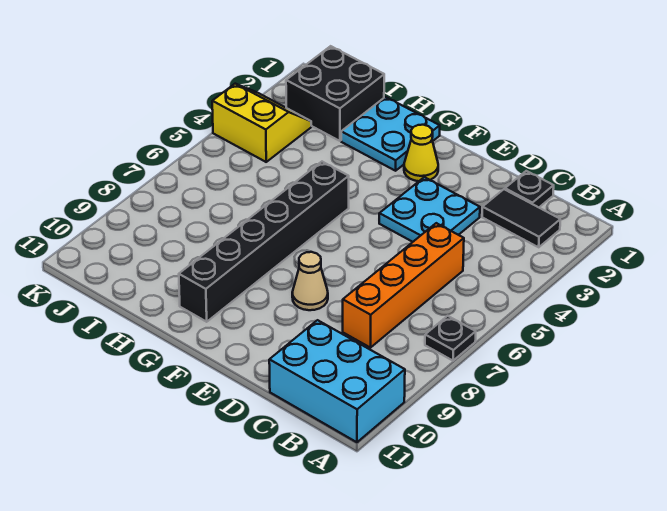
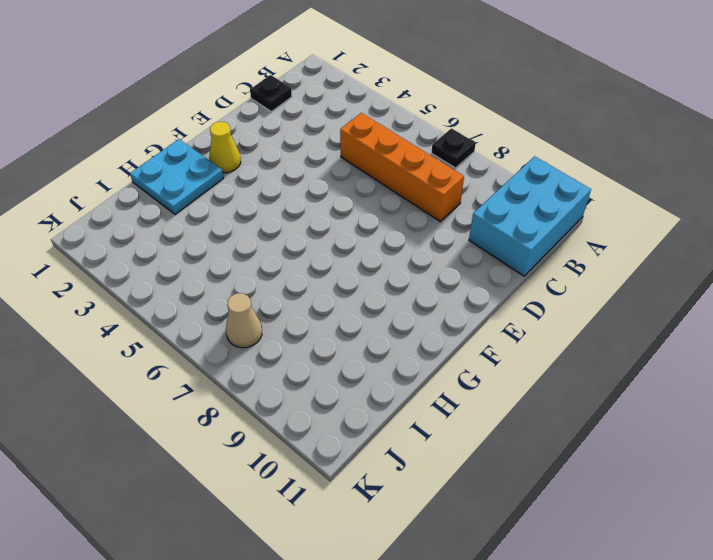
tan 1x1 cone [226,293,262,348] -> tan 1x1 cone moved to [292,252,328,310]
none -> black 1x2 tile [482,189,560,247]
none -> cyan 2x2 plate [379,177,480,242]
none -> black 1x6 brick [179,162,349,322]

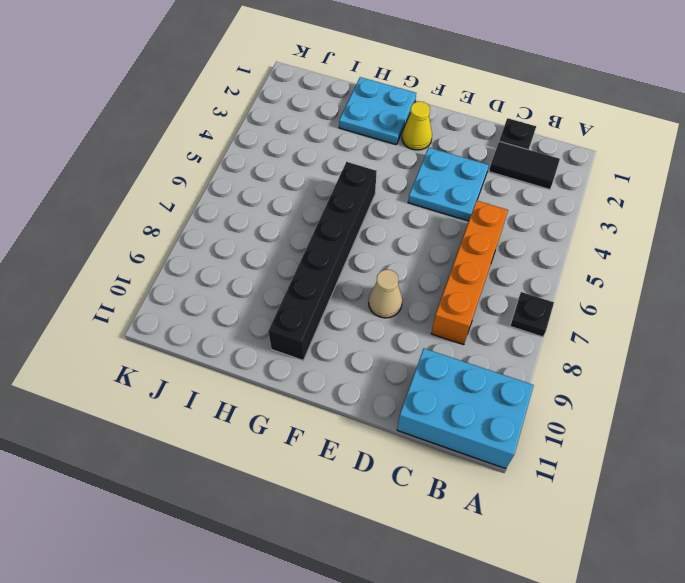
none -> black 2x2 brick [286,46,384,141]
none -> yellow 2x2 slope [212,84,311,162]

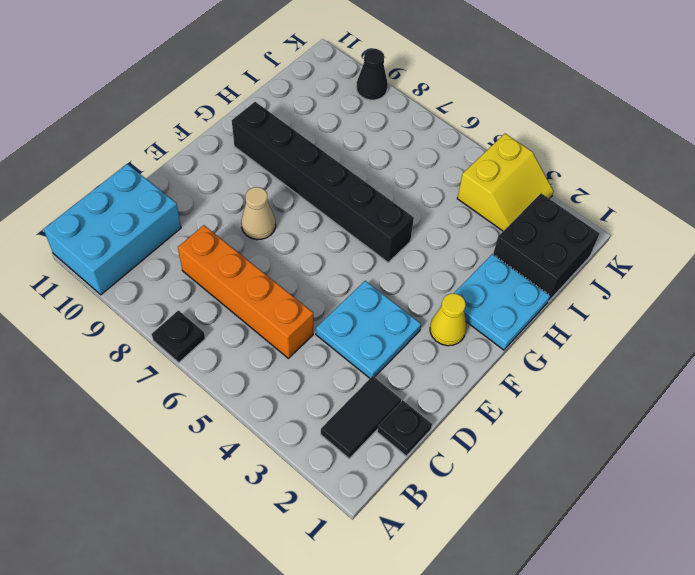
black 1x1 cone [356,49,388,100] -> none

